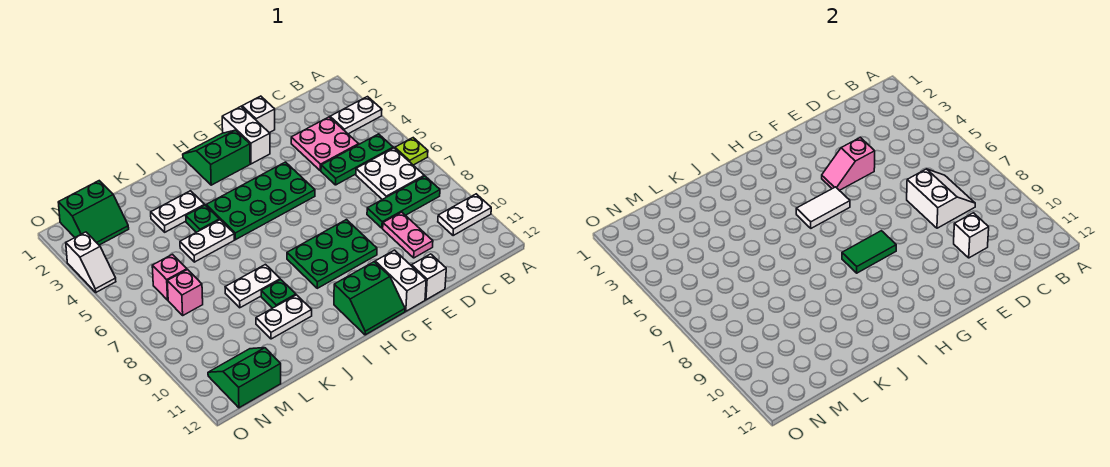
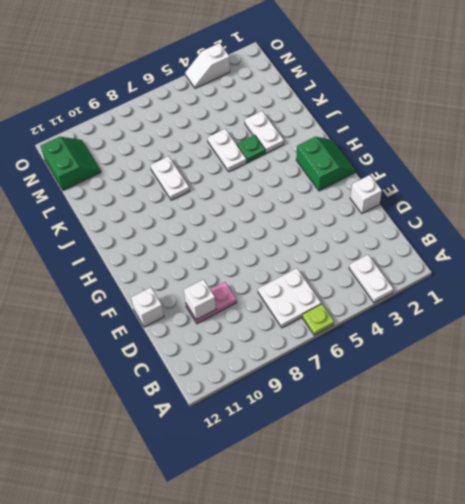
none -> white 1x2 plate [438,194,491,236]
none -> green 1x3 plate [321,134,393,185]
none -> green 1x3 plate [367,176,440,228]
none -> pink 2x2 plate [291,117,359,171]

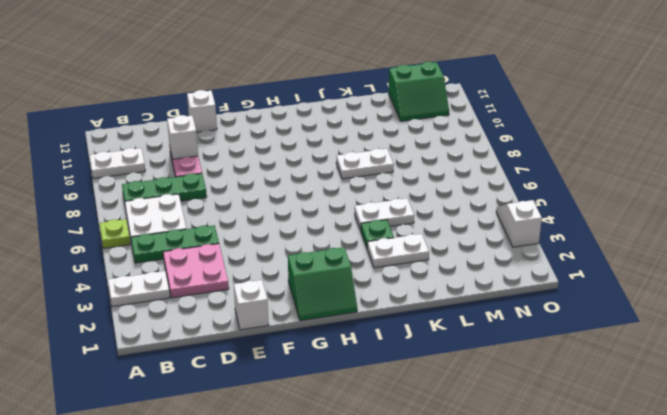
none -> white 1x2 brick [222,107,270,164]
none -> green 2x4 plate [206,162,315,240]
none -> green 2x3 plate [287,220,377,288]
none -> white 1x2 brick [375,250,426,311]

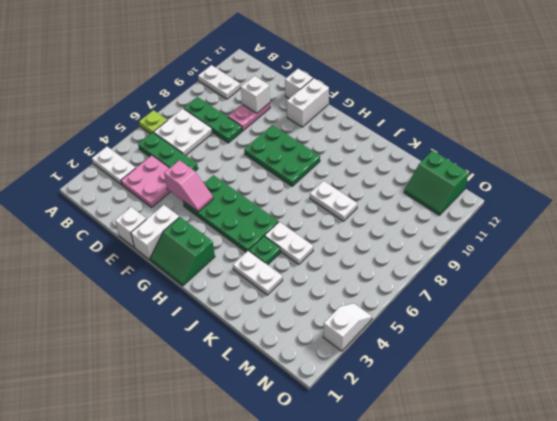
none -> green 2x2 slope [334,262,405,335]
none -> green 1x1 plate [261,280,296,308]
none -> white 1x2 plate [256,295,312,339]
none -> green 2x2 slope [58,181,129,245]

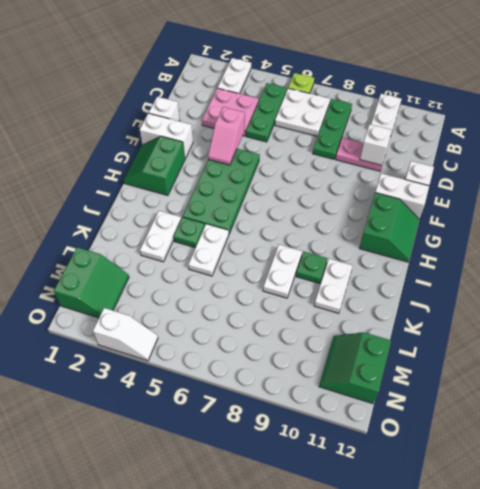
none -> green 2x3 plate [287,220,377,288]
none -> pink 1x1 brick [152,254,187,300]
none -> pink 1x1 brick [167,270,203,315]
none -> white 2x2 slope [907,169,975,228]

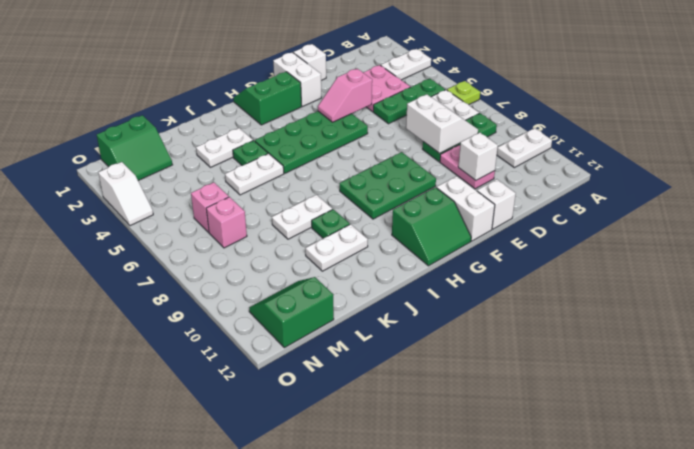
none -> white 1x2 tile [796,187,850,228]
none -> green 1x2 tile [842,231,896,273]

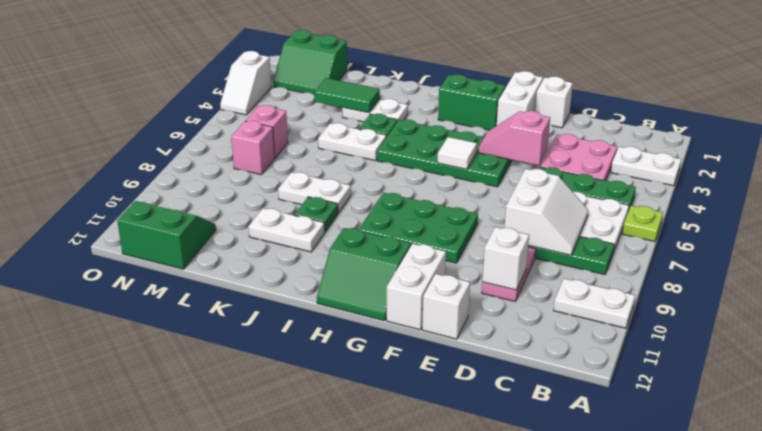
white 1x1 tile [438,137,477,169] -> white 1x2 tile [796,187,850,228]
green 1x2 tile [314,78,380,113] -> green 1x2 tile moved to [842,231,896,273]

